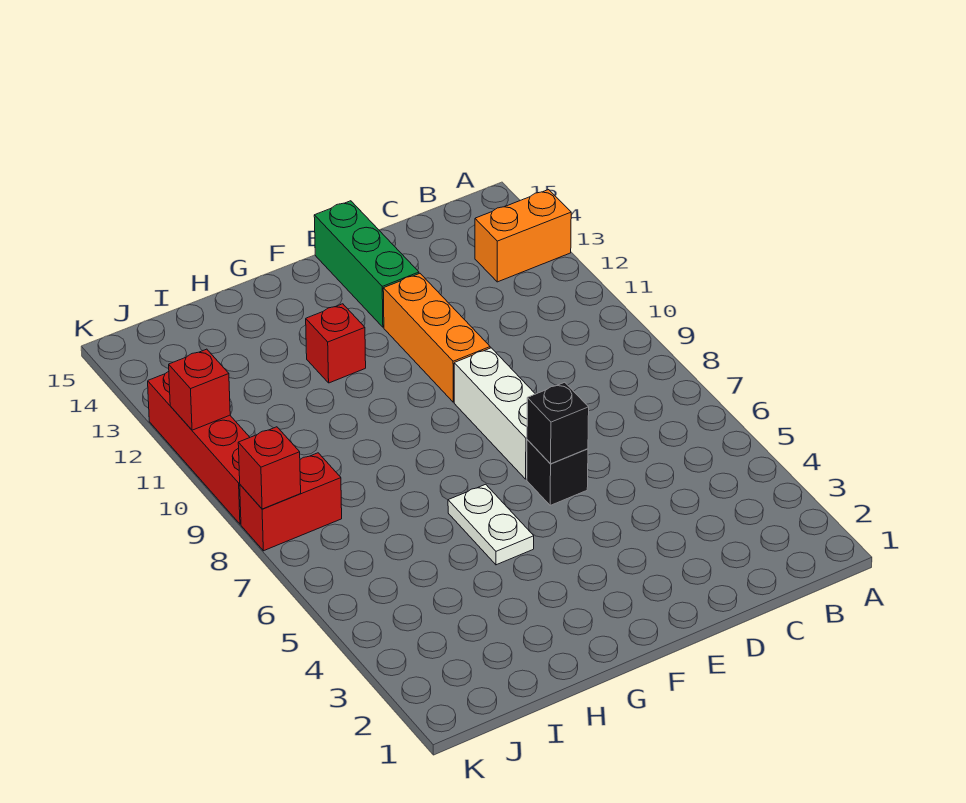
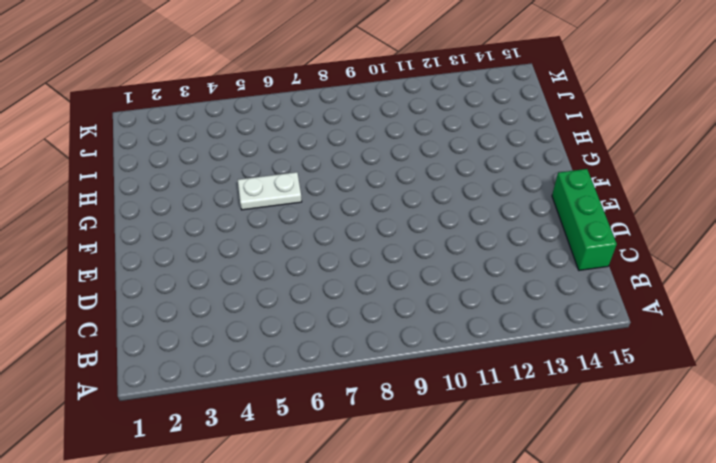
green 1x3 brick [552,169,617,270] -> green 1x3 brick turned to [314,201,419,327]
none -> orange 1x2 brick [475,190,571,282]
none -> black 1x1 brick [527,440,588,505]
none -> white 1x3 brick [454,348,535,479]

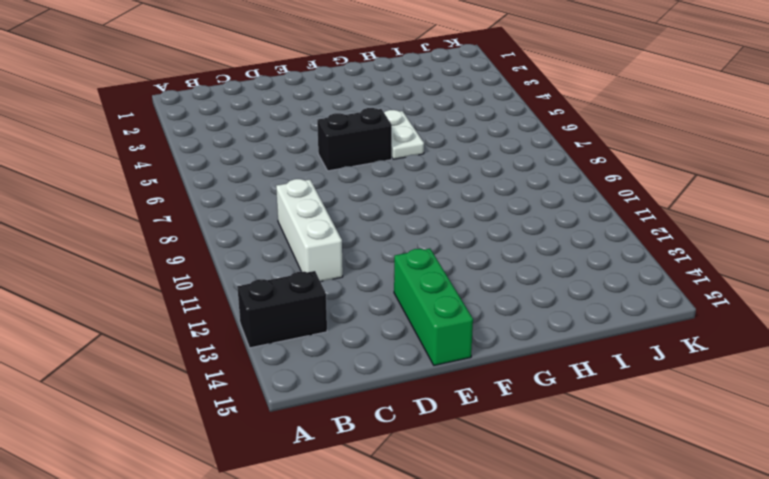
black 1x2 brick [237,271,327,348] -> orange 1x2 brick [475,190,571,282]
white 1x3 brick [276,179,343,282] -> white 1x3 brick moved to [454,348,535,479]
black 1x2 brick [317,108,392,171] -> black 1x1 brick [527,440,588,505]
none -> orange 1x3 brick [383,274,490,402]
none -> red 1x1 brick [306,304,366,383]
none -> red 1x2 brick [240,453,342,551]

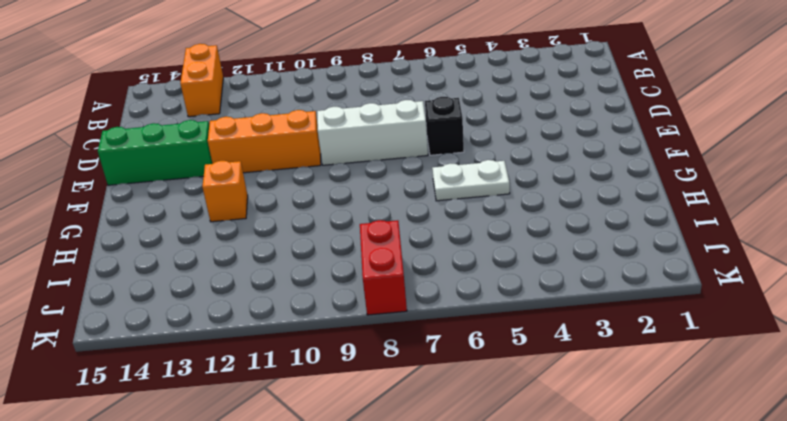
orange 1x1 brick [202,161,248,222] -> red 1x1 brick [306,304,366,383]
none -> red 1x4 brick [148,371,250,524]
none -> black 1x1 brick [527,382,589,464]
none -> red 1x1 brick [238,427,301,509]

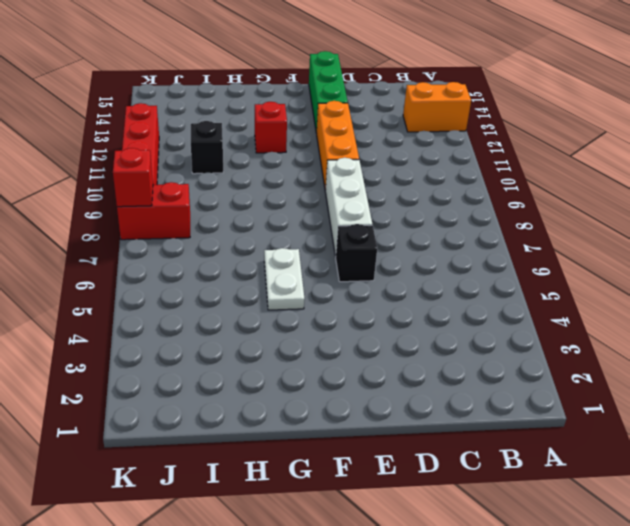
black 1x1 brick [191,121,223,174] -> black 1x1 brick moved to [527,382,589,464]
none -> red 1x1 brick [169,349,230,430]

